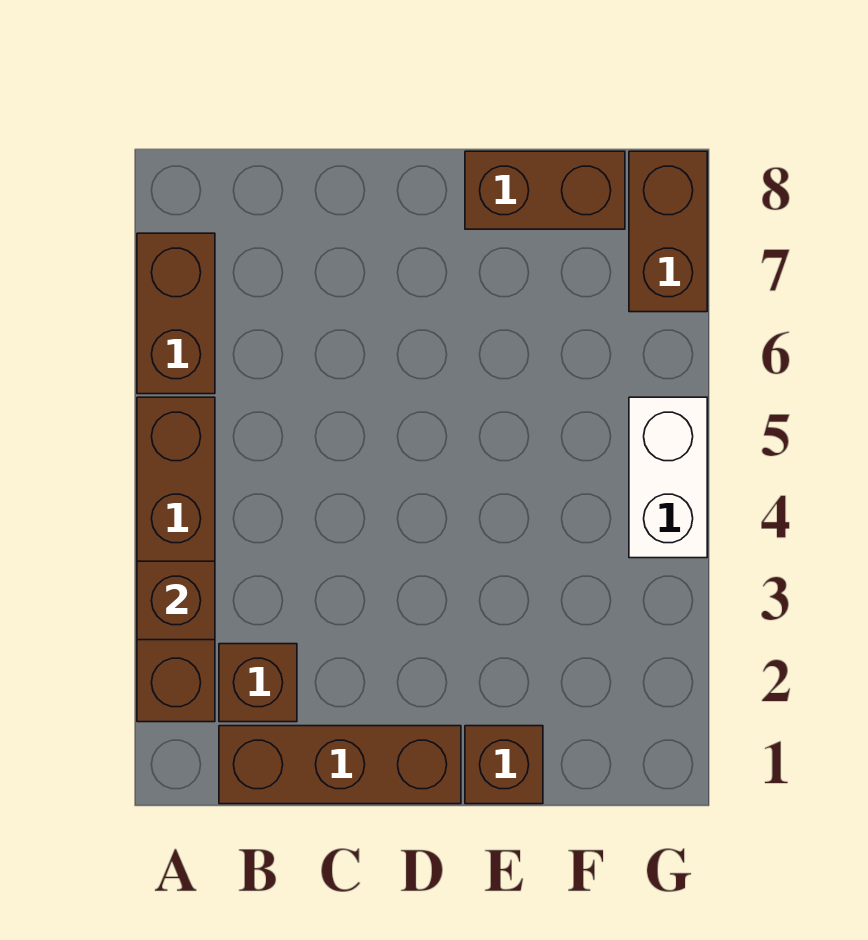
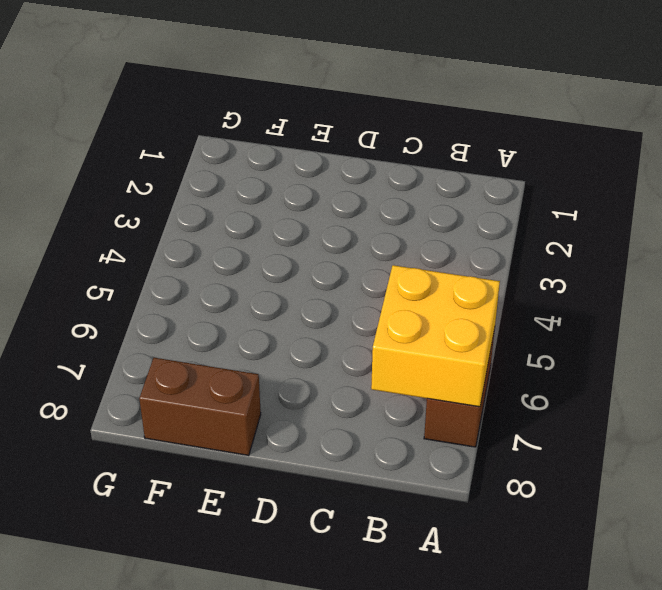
yellow 2x2 brick [371,265,500,407] -> none
none -> brown 1x4 brick [137,397,215,722]
none -> brown 1x3 brick [219,726,461,804]

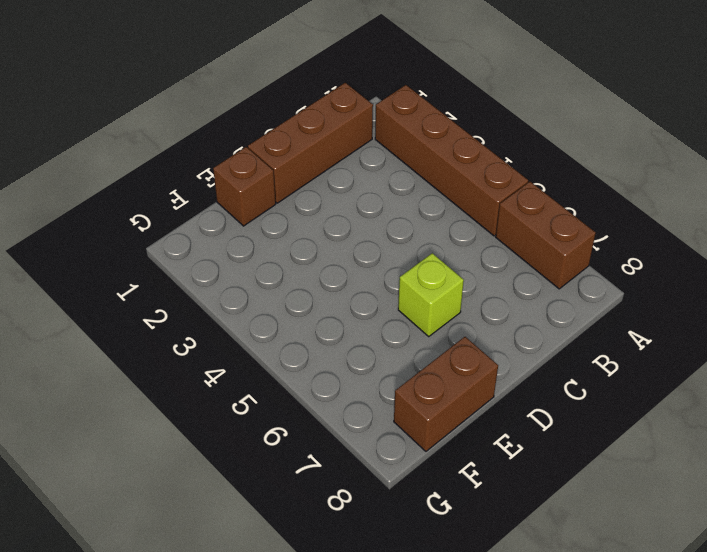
lime 1x1 brick [398,253,464,336] -> none
none -> brown 1x1 brick [219,644,297,722]
none -> white 1x2 brick [629,397,707,558]

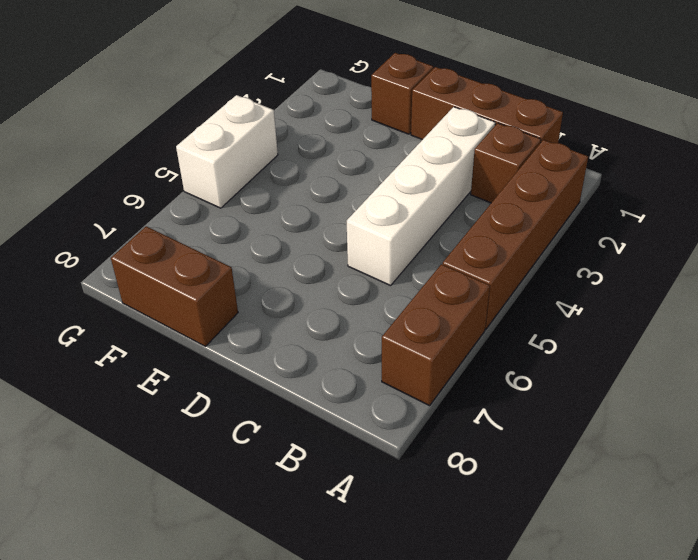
white 1x4 brick [347,107,495,286] -> none
none -> brown 1x2 brick [629,151,707,312]
none -> brown 1x1 brick [137,561,215,640]

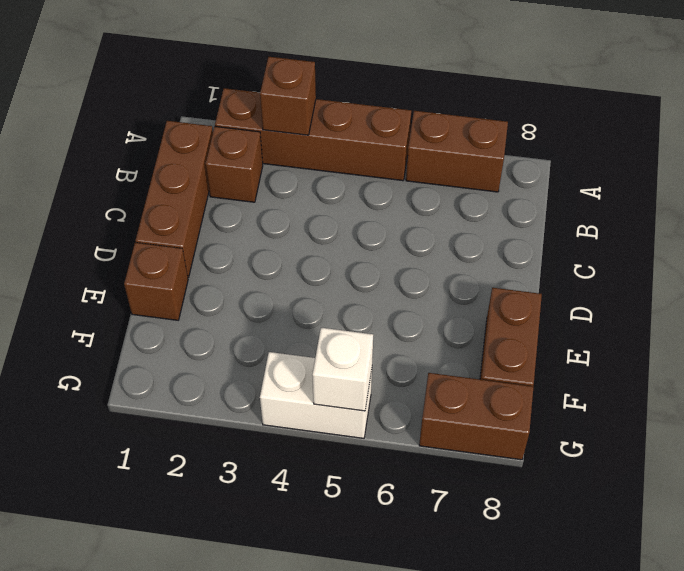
white 1x1 brick [312,328,373,411] -> none

